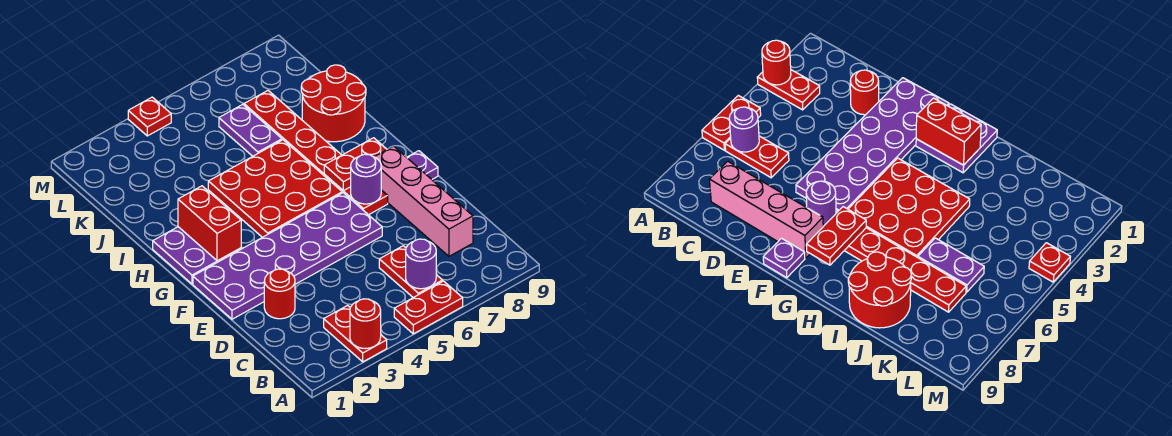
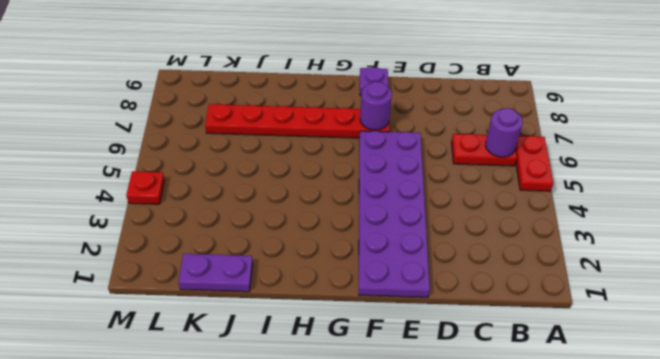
purple 1x2 plate [178,254,253,292] -> purple 1x2 plate moved to [219,104,282,156]
none -> red 1x2 plate [324,305,387,362]
none -> pink 1x4 brick [375,146,473,256]
none -> red 1x1 round brick [264,269,295,319]

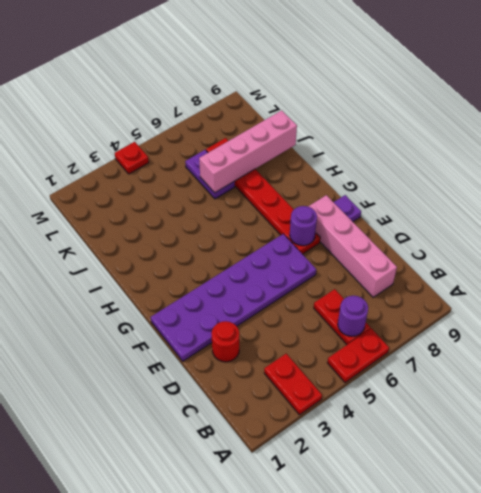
pink 1x4 brick [199,110,297,193] -> none
none -> purple 2x2 plate [153,227,241,284]
none -> red 3x3 plate [208,140,342,237]
none -> red 2x2 round brick [301,65,366,142]

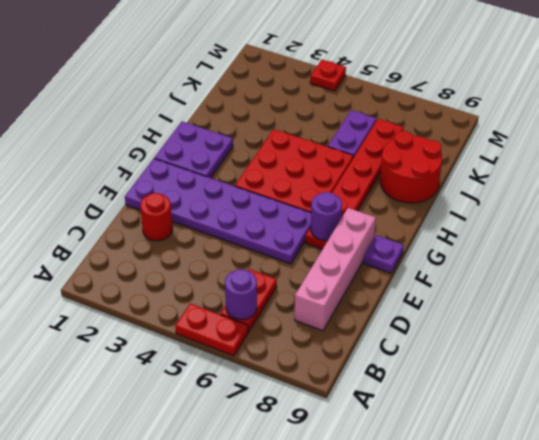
none -> red 1x2 plate [324,305,387,362]
none -> red 1x1 round brick [350,299,381,348]
none -> red 1x2 brick [178,186,241,261]

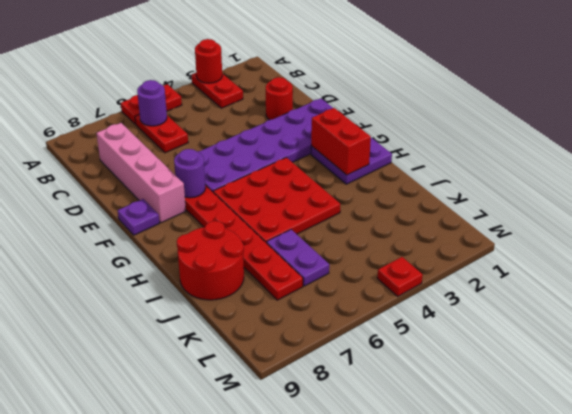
none -> red 1x2 plate [324,138,387,191]

